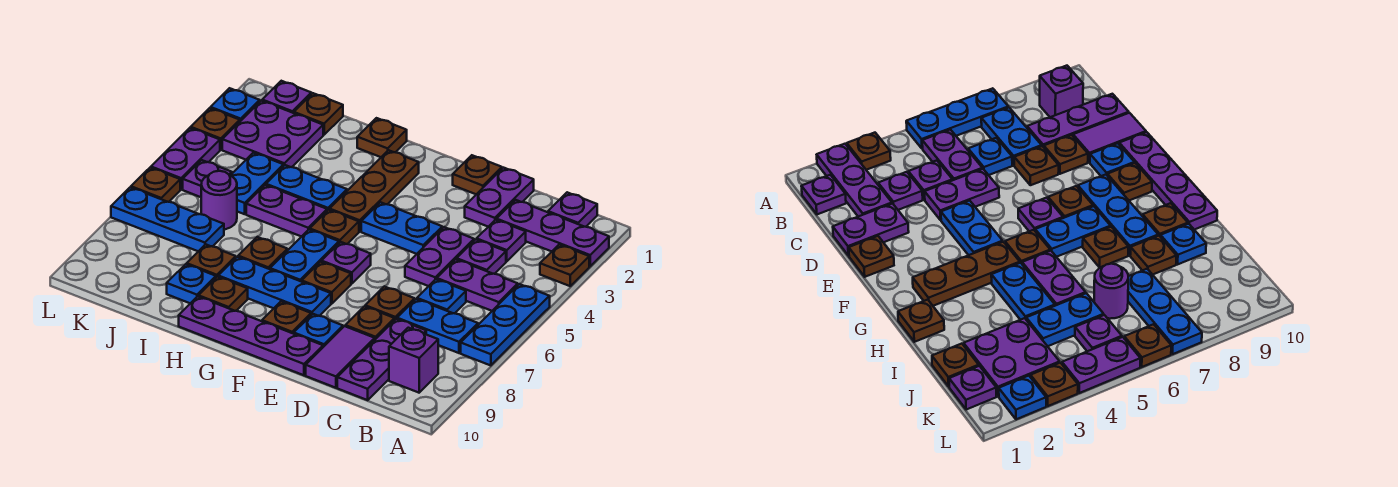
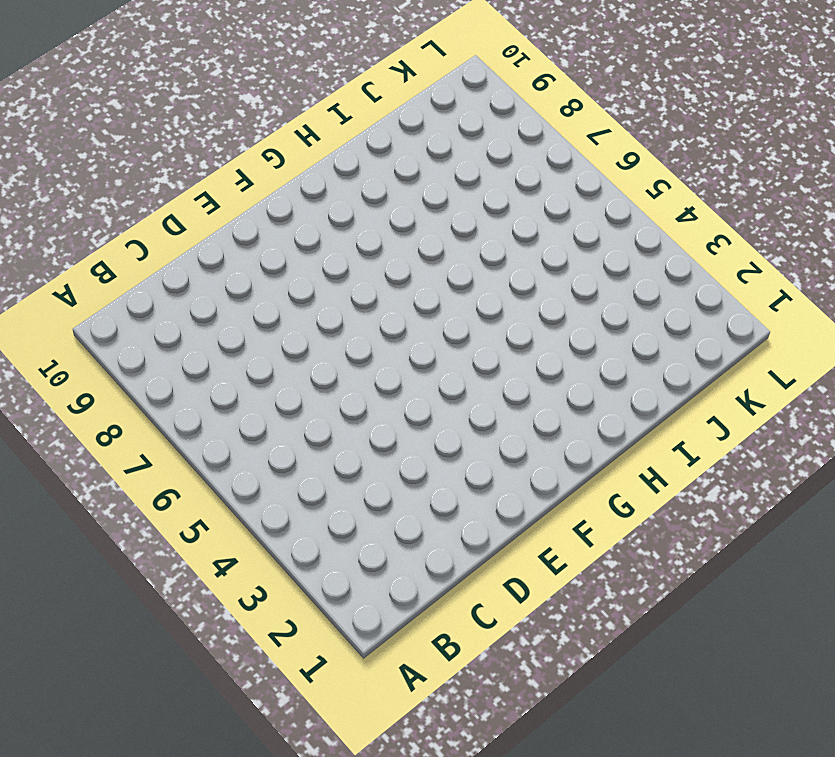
none -> purple 1x3 plate [496,200,609,266]
none -> brown 1x1 plate [540,245,589,286]
none -> blue 1x3 plate [461,284,550,366]
none -> purple 1x1 plate [548,192,597,227]

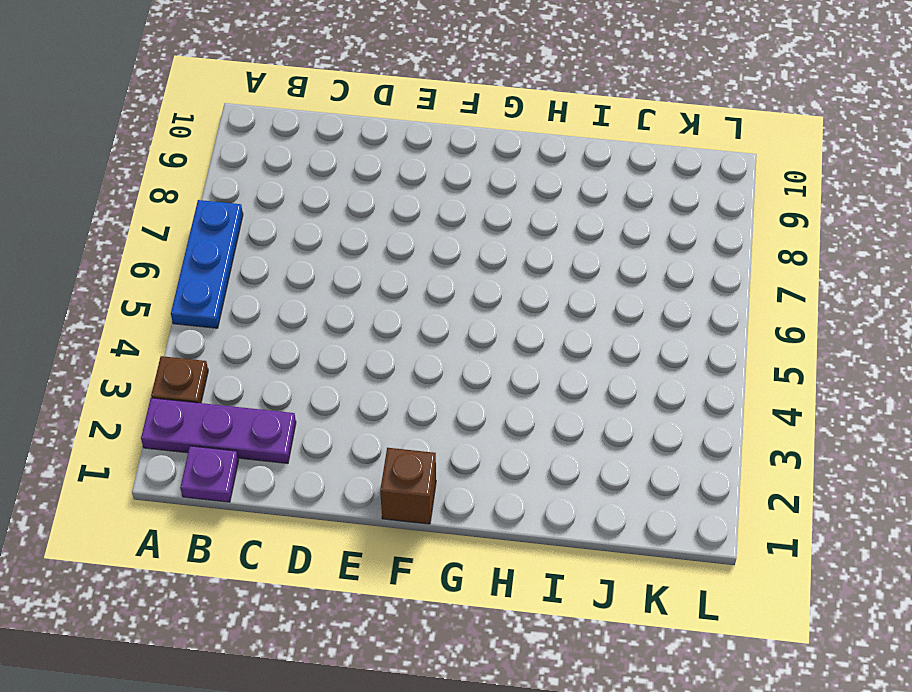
brown 1x1 brick [380,448,436,524] -> none
none -> purple 1x2 plate [437,259,518,311]
none -> blue 1x2 plate [397,299,478,353]
none -> purple 1x1 brick [389,328,439,393]
none -> purple 1x1 plate [477,220,526,261]

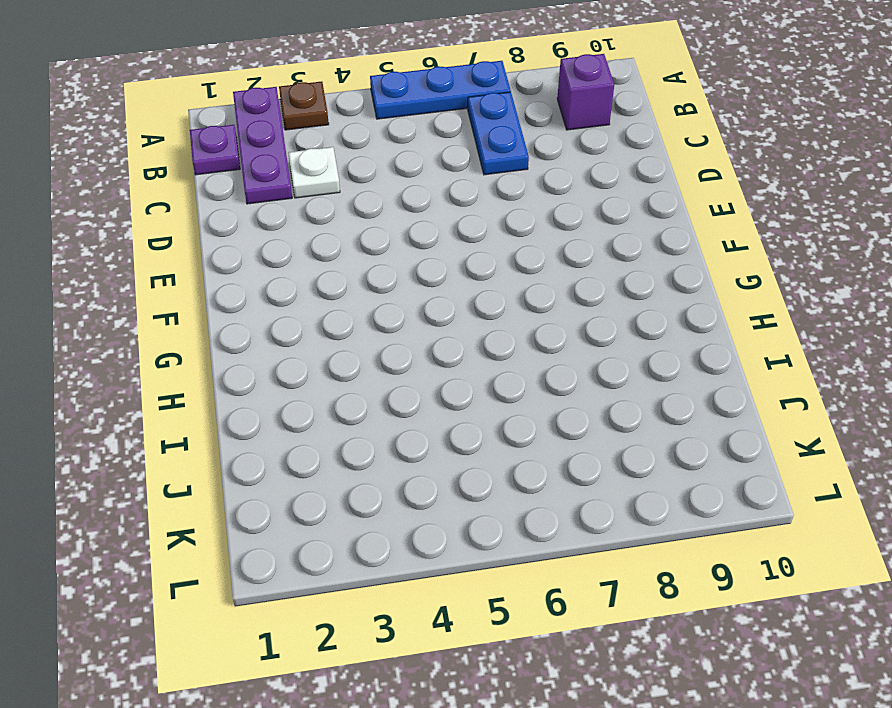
white 1x1 plate [289,147,340,198] -> purple 1x1 plate [477,220,526,261]
none -> purple 1x2 plate [437,259,518,311]
none -> purple 1x1 plate [457,239,506,274]
none -> blue 1x1 plate [417,279,466,313]
none -> purple 1x3 plate [337,319,426,400]

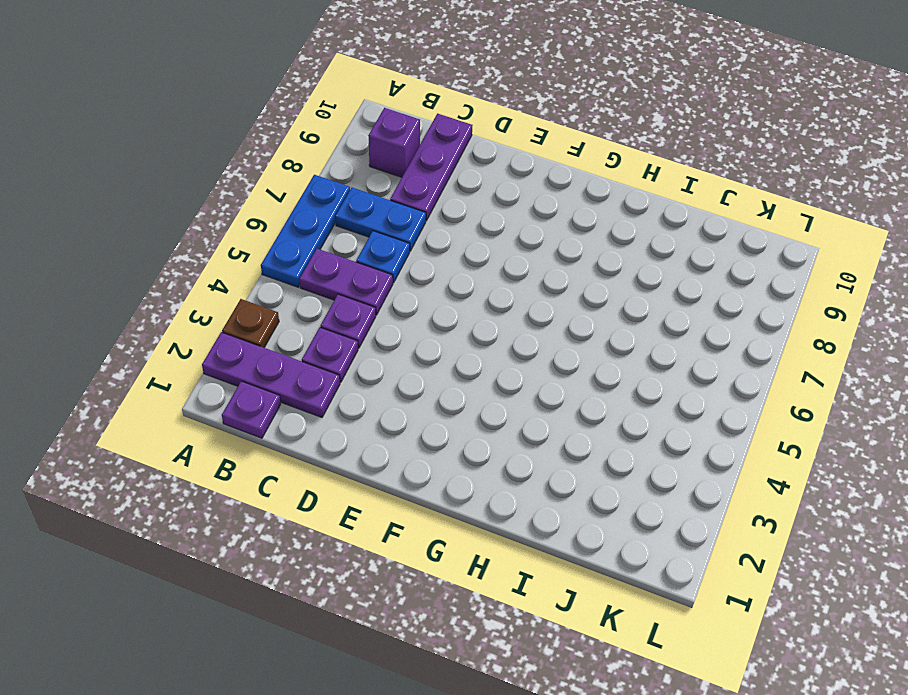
none -> purple 1x2 plate [465,168,534,227]
none -> purple 1x2 plate [405,227,474,286]
none -> brown 1x1 plate [365,286,414,319]
none -> brown 1x1 plate [345,306,395,339]

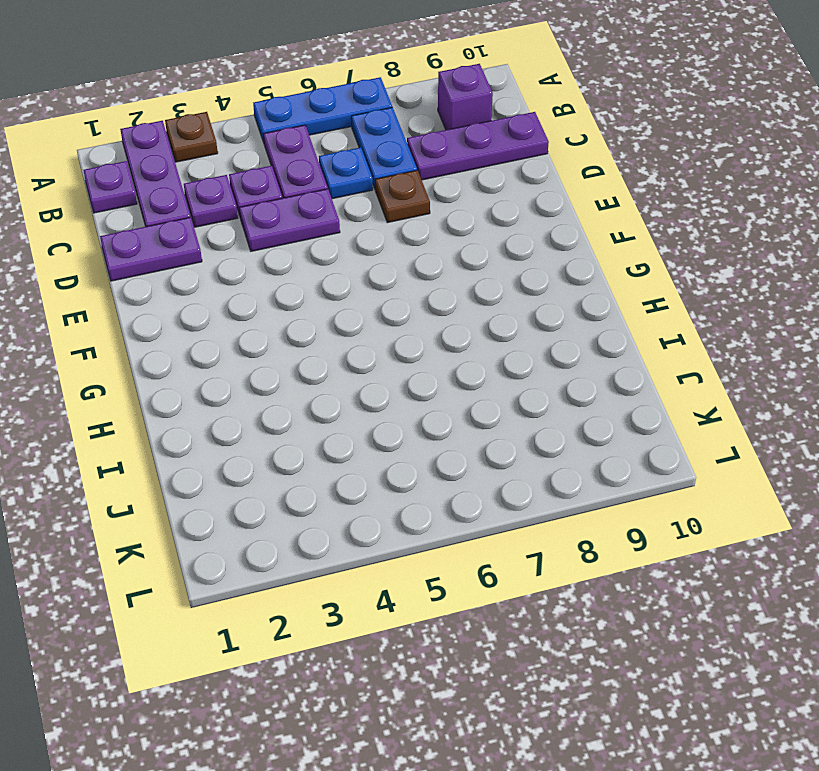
none -> brown 1x1 plate [345,306,395,339]
none -> purple 1x2 tile [306,326,375,388]
none -> brown 1x1 plate [453,155,502,194]
none -> blue 1x2 plate [361,202,442,254]

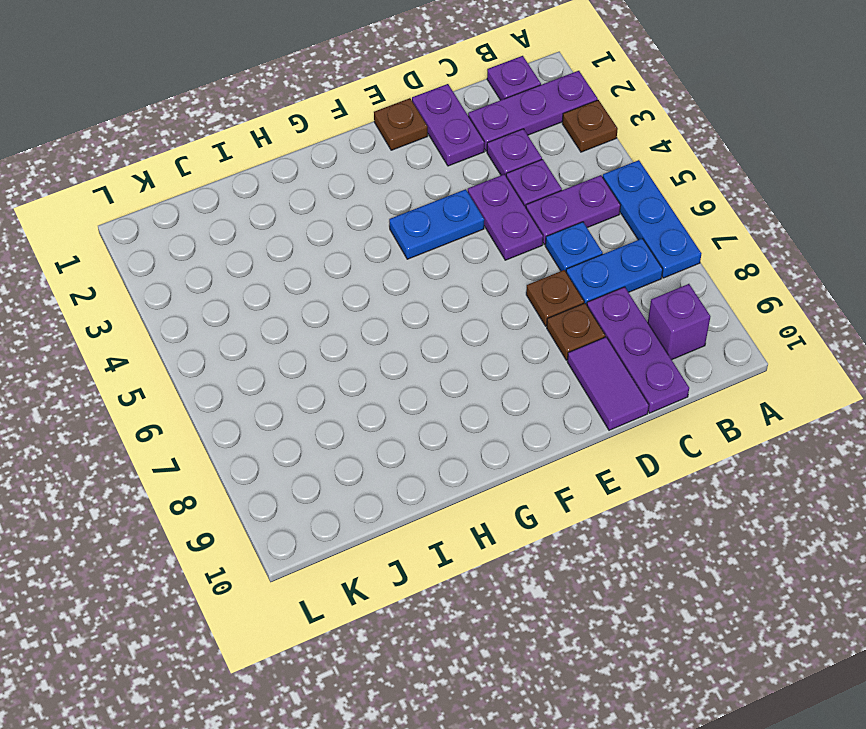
none -> blue 1x1 plate [294,314,343,347]
none -> purple 1x4 plate [179,296,323,375]
none -> purple 1x1 plate [322,242,371,284]
none -> brown 1x1 plate [302,262,351,303]

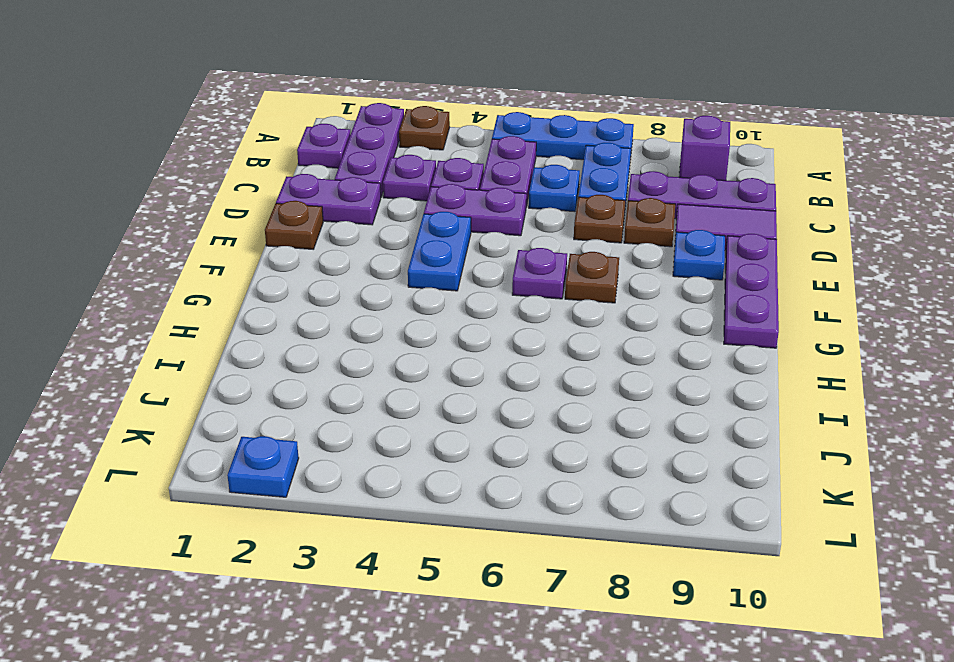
purple 1x3 plate [724,234,779,348] -> purple 1x4 plate [179,296,323,375]
none -> blue 1x3 plate [218,257,331,316]
none -> brown 1x1 plate [262,301,311,334]
none -> brown 1x3 plate [330,150,419,232]
none -> brown 1x1 plate [310,210,359,244]

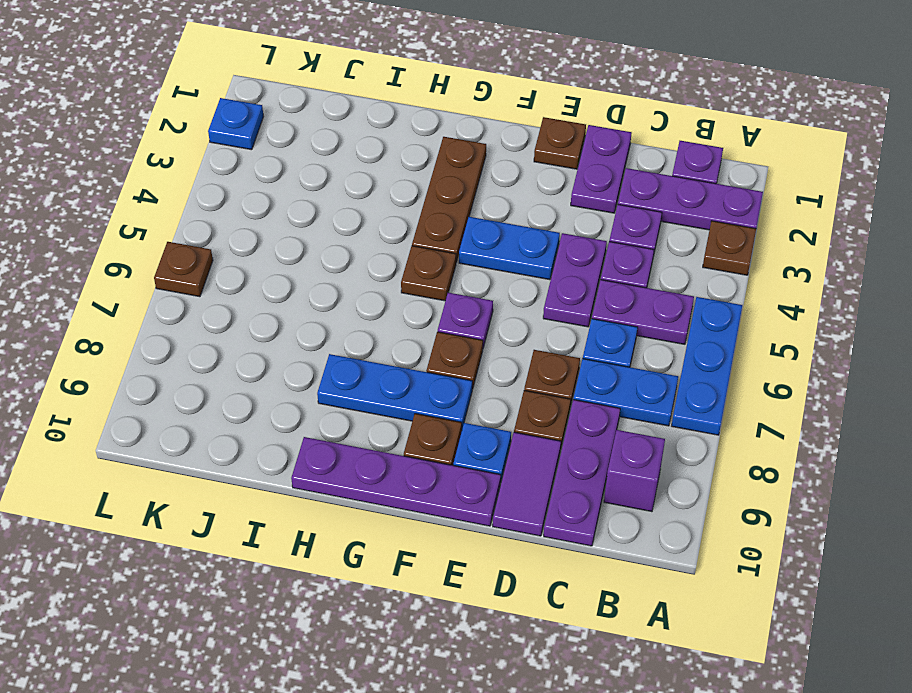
none -> blue 1x2 plate [270,230,339,282]
none -> brown 1x1 plate [357,118,407,157]
none -> blue 1x2 plate [266,165,347,211]
none -> purple 1x2 plate [246,185,327,237]

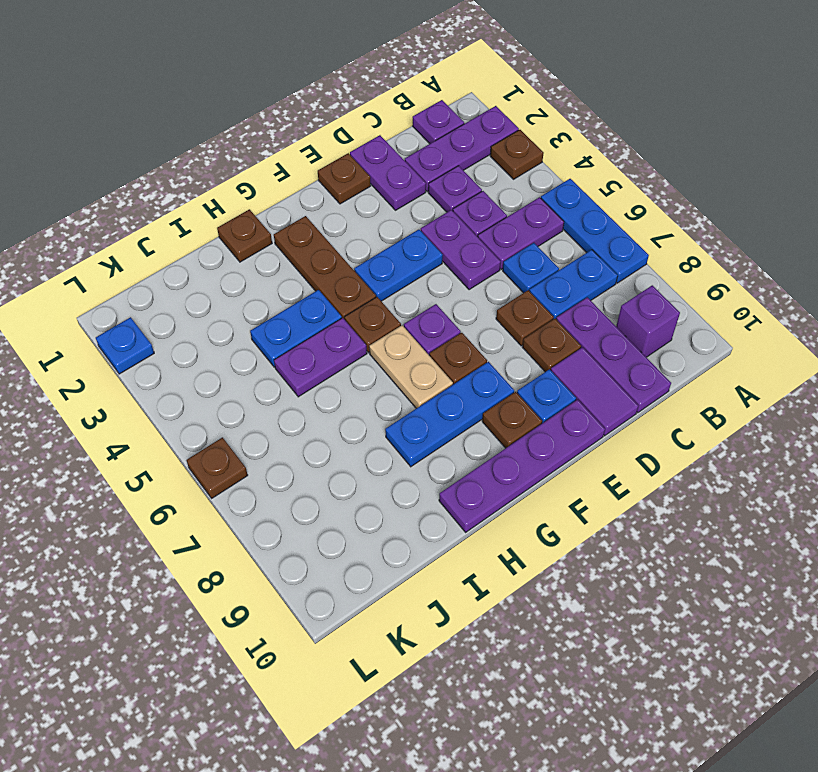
tan 1x2 plate [369,325,453,408] -> blue 1x2 plate [270,230,339,282]
none -> brown 1x1 plate [238,237,287,269]
none -> brown 1x1 plate [198,277,248,311]
none -> brown 1x1 plate [187,244,236,277]
none -> blue 1x1 plate [167,264,216,303]

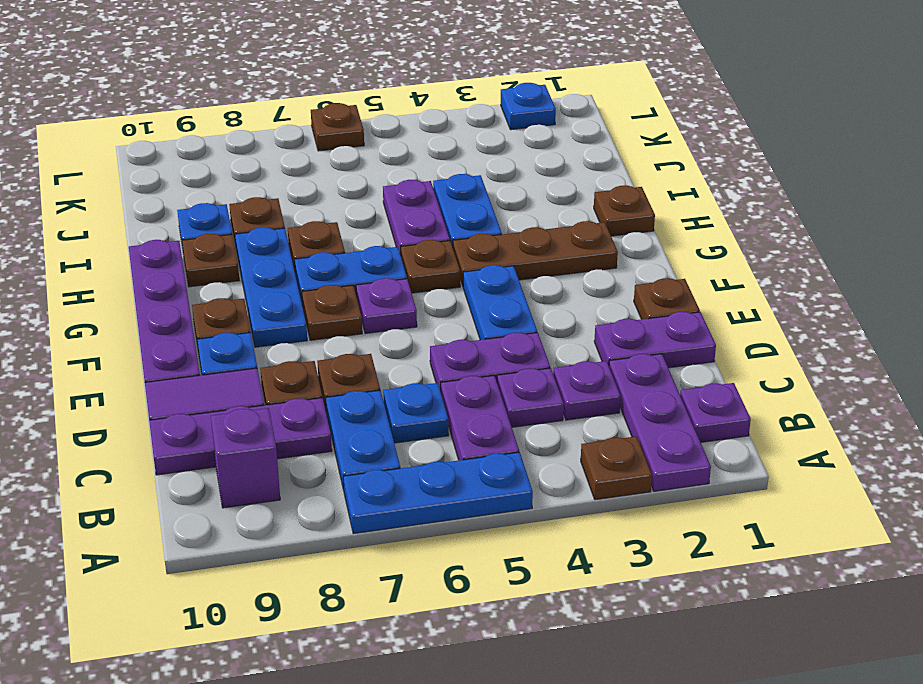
none -> brown 1x1 plate [294,93,343,135]
none -> purple 2x2 plate [222,101,323,167]
none -> blue 1x2 plate [230,153,283,214]
none -> purple 1x1 round brick [201,171,237,229]

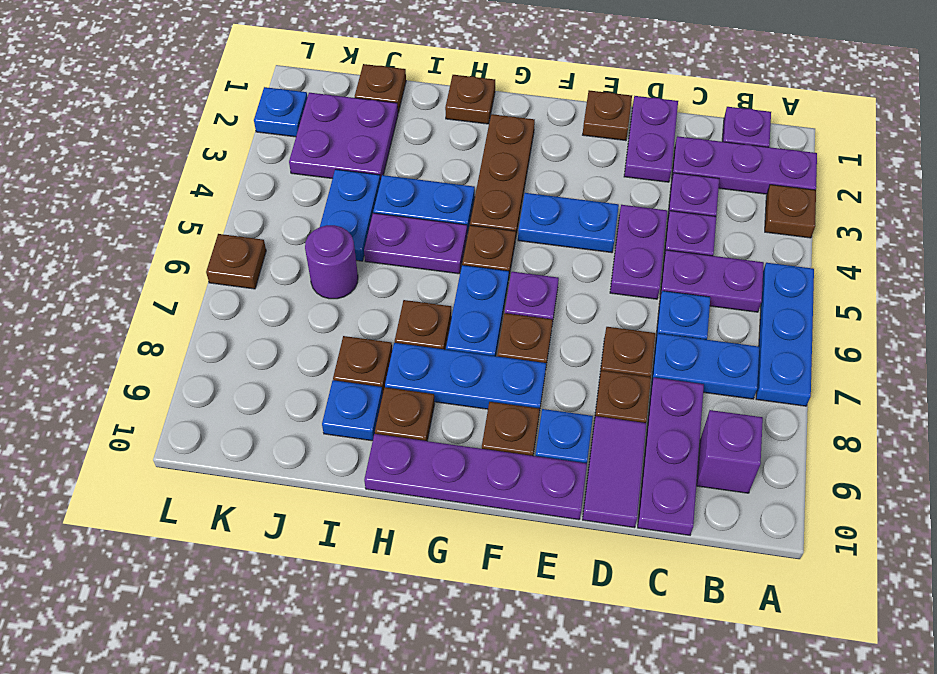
none -> blue 1x3 plate [111,187,224,251]
none -> purple 1x1 plate [262,81,311,113]
none -> purple 1x1 plate [183,160,232,197]
none -> brown 1x1 plate [191,108,240,150]

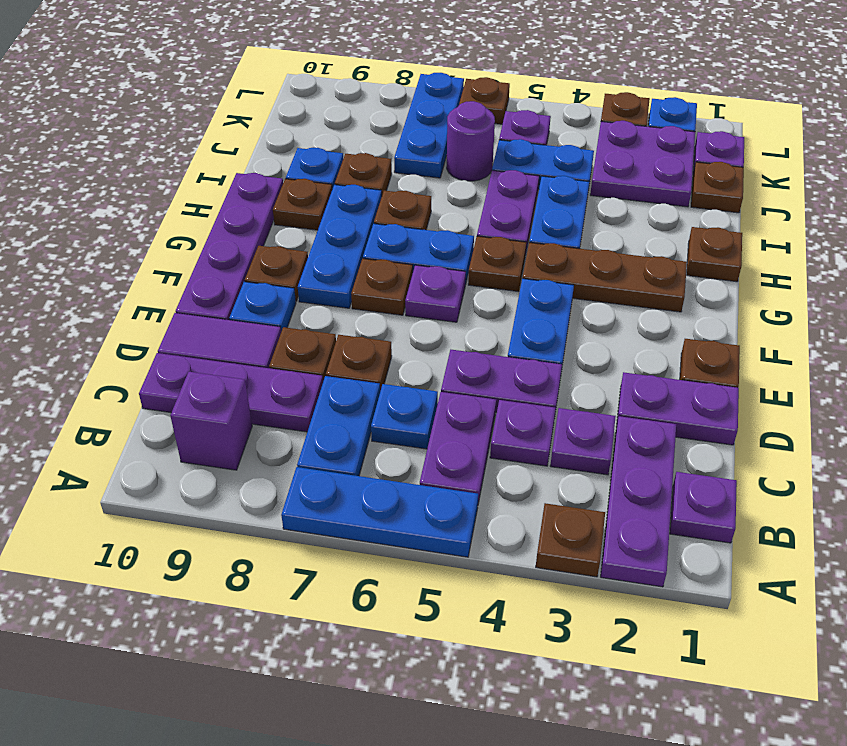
none -> purple 1x2 plate [151,128,220,189]

